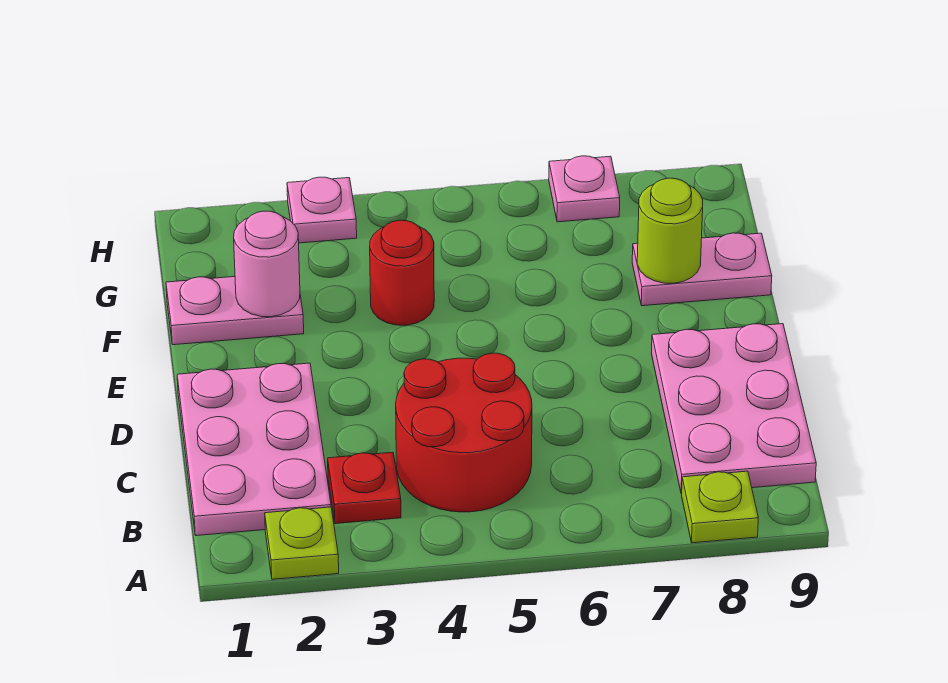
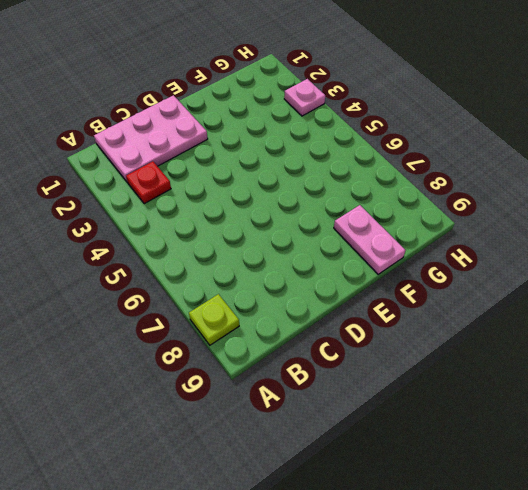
none -> lime 1x1 plate [265,507,339,579]
none -> red 2x2 round brick [396,353,532,512]
none -> pink 2x3 plate [652,324,816,494]

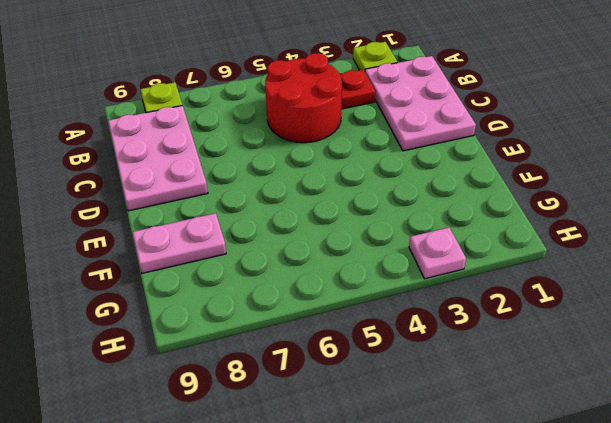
none -> pink 1x2 plate [166,277,304,345]
none -> red 1x1 round brick [370,220,434,325]
none -> pink 1x1 plate [549,156,620,222]

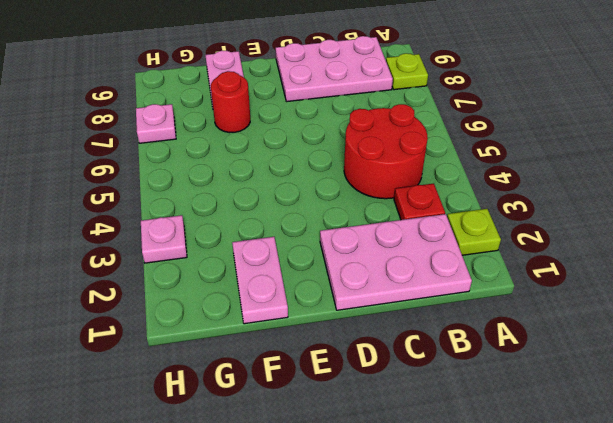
red 1x1 round brick [211,71,250,133] -> red 1x1 round brick moved to [370,220,434,325]
none -> pink 1x1 round brick [234,211,300,317]
none -> lime 1x1 round brick [637,178,703,283]

